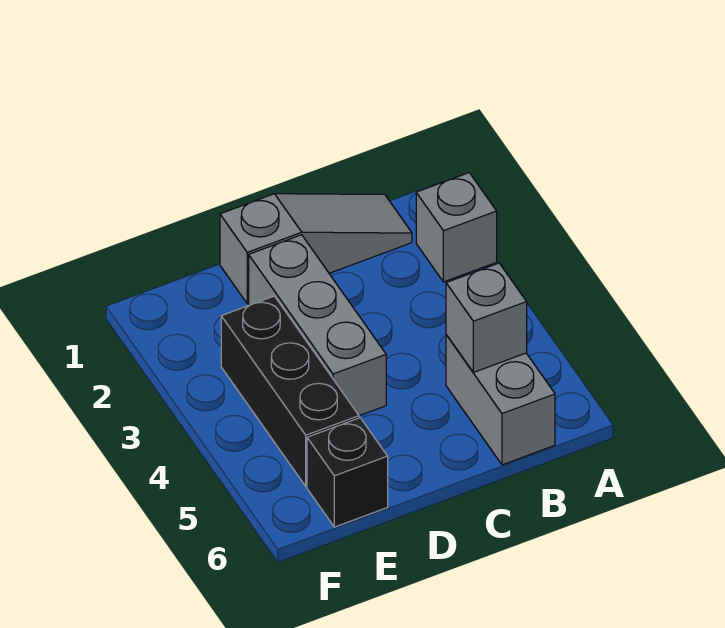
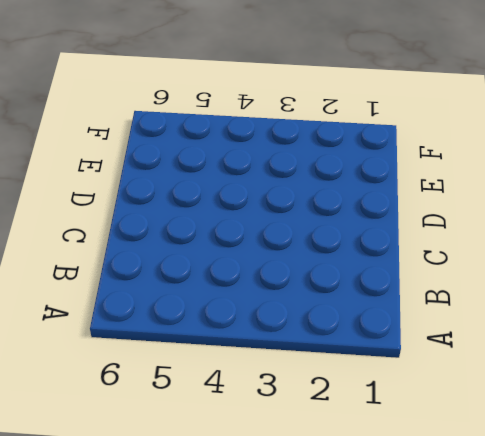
none -> grey 1x1 brick [416,173,497,282]
none -> grey 1x3 slope [220,194,412,304]

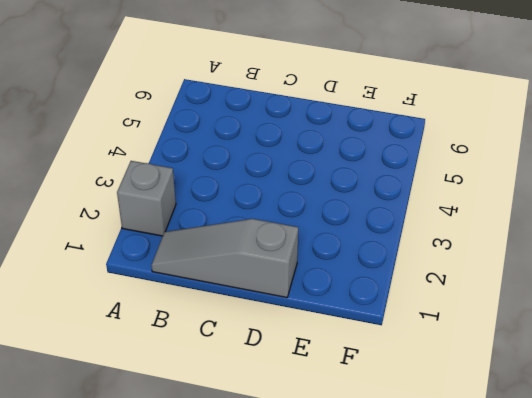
none -> grey 1x2 brick [446,335,555,465]
none -> grey 1x3 brick [249,235,386,416]

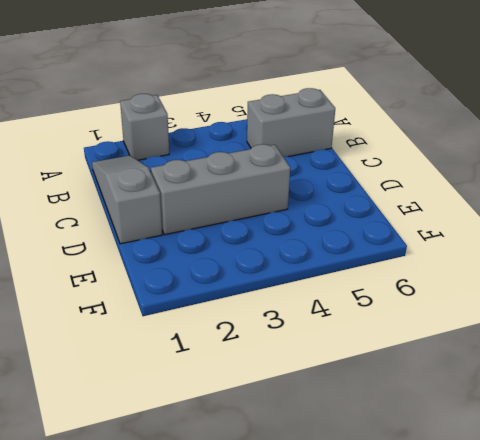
none -> black 1x3 brick [221,296,359,486]
none -> black 1x1 brick [307,418,388,527]

